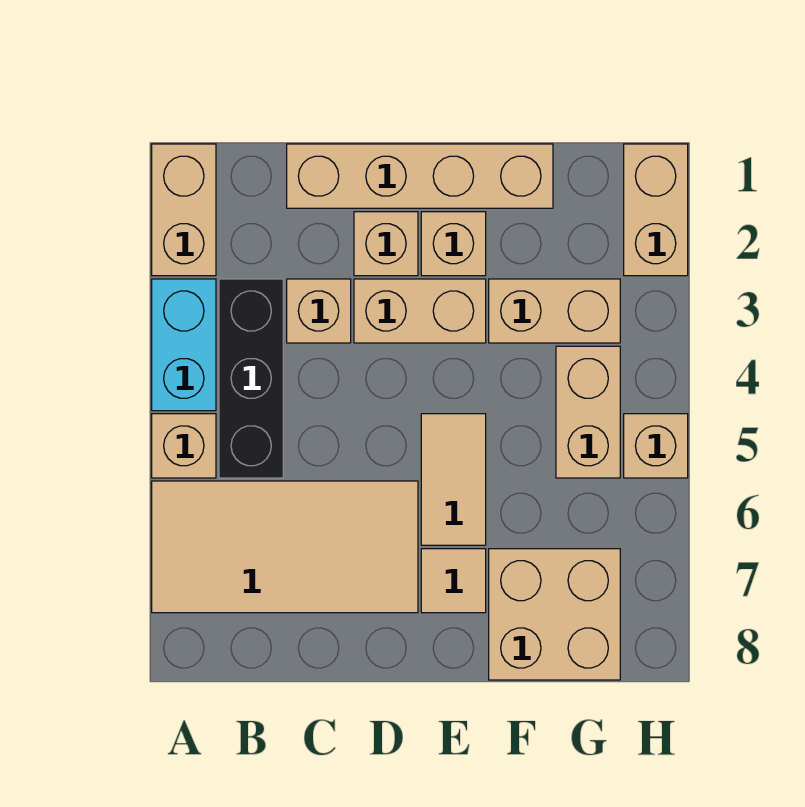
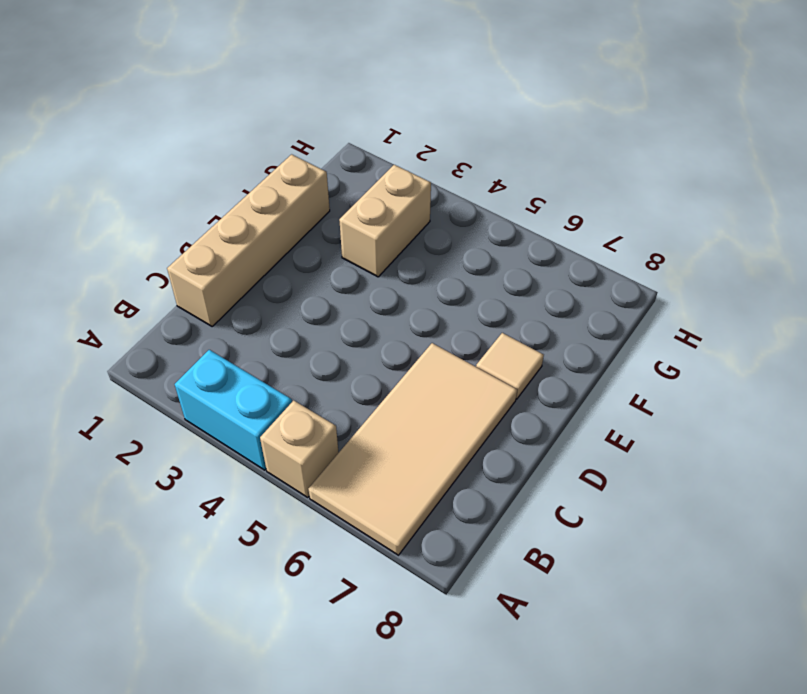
none -> tan 1x2 brick [152,144,216,276]
none -> black 1x3 brick [219,279,283,478]
none -> tan 1x1 brick [287,279,351,343]

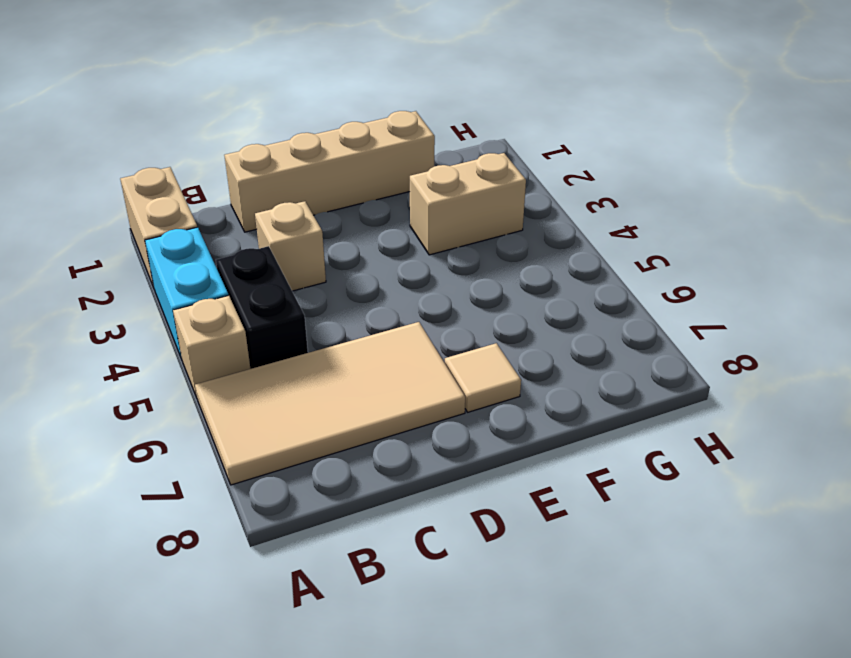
black 1x2 brick [216,246,308,369] -> black 1x3 brick [219,279,283,478]
none -> tan 1x1 brick [354,212,418,276]
none -> tan 1x2 brick [354,279,486,343]
none -> tan 1x1 brick [421,212,486,276]

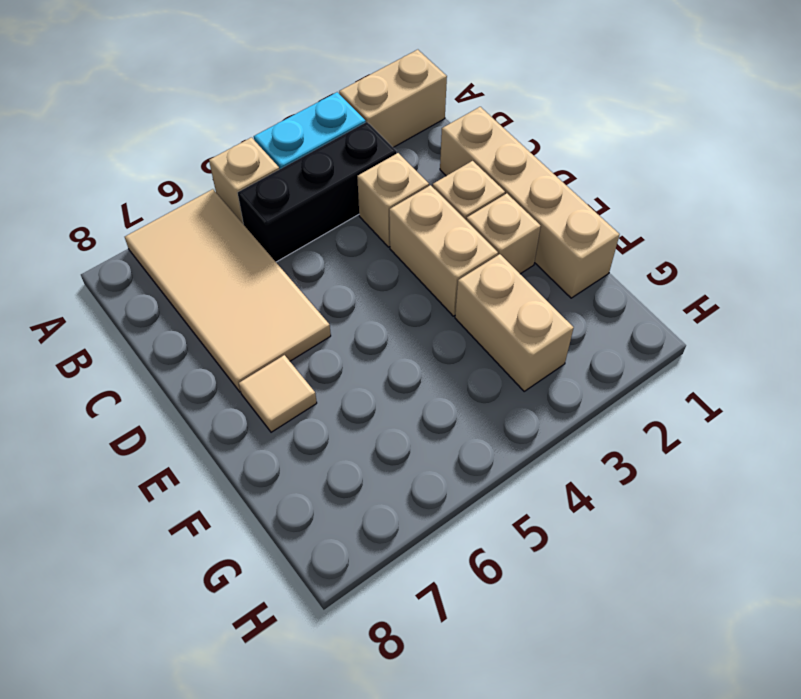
none -> tan 1x2 tile [421,414,486,545]
none -> tan 2x2 brick [489,549,620,680]
none -> tan 1x2 brick [556,346,620,478]

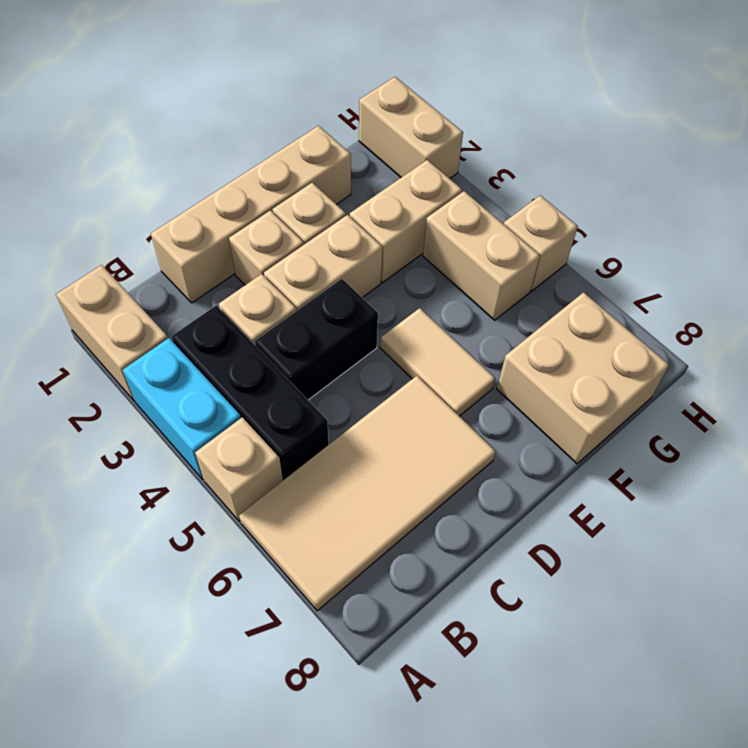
black 1x2 brick [255,279,378,400] -> none
none -> tan 1x1 tile [421,549,486,613]

